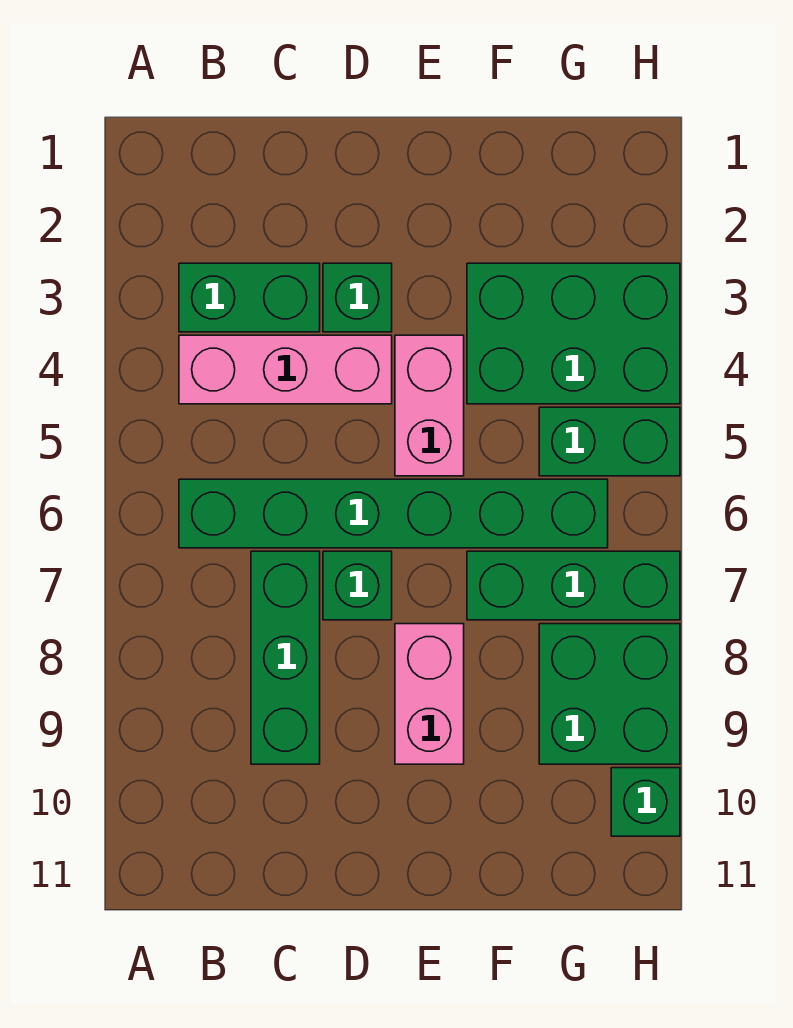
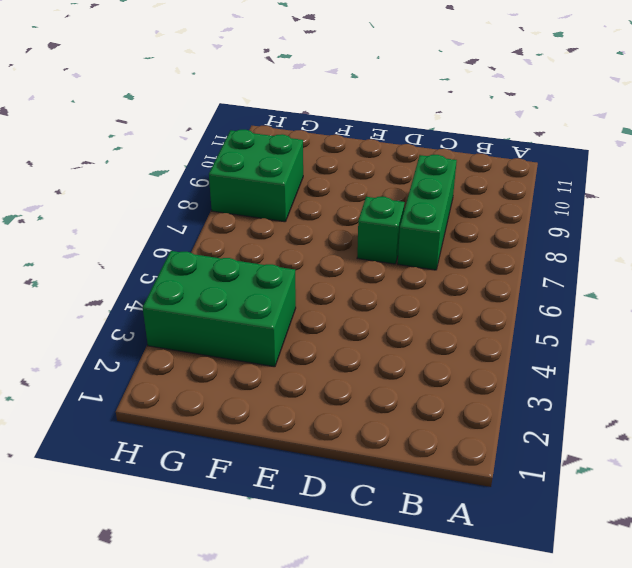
none -> green 1x2 brick [179,263,320,332]
none -> pink 1x3 brick [179,335,392,404]
none -> green 1x6 brick [179,479,608,548]

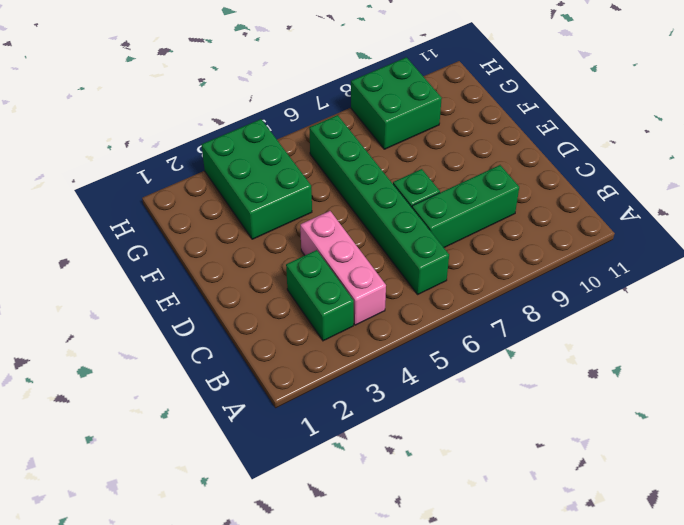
none -> green 1x1 brick [323,263,392,332]
none -> pink 1x2 brick [395,335,464,476]
none -> pink 1x2 brick [395,624,464,764]

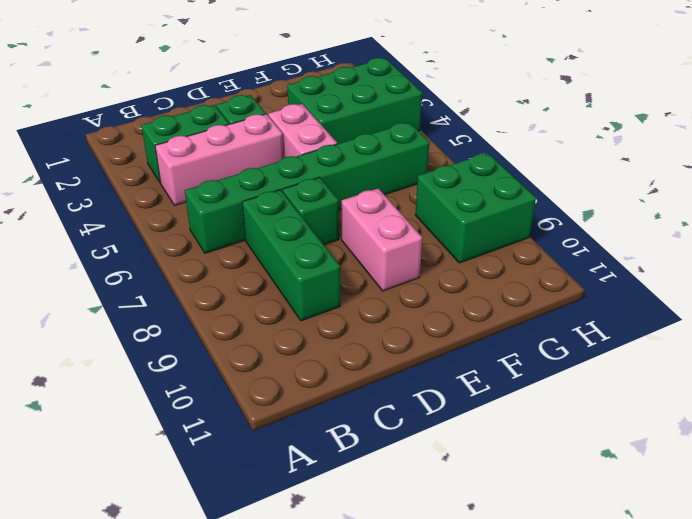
none -> green 1x3 brick [467,551,680,620]
none -> green 1x2 brick [539,407,680,476]
none -> green 1x1 brick [611,768,680,836]

